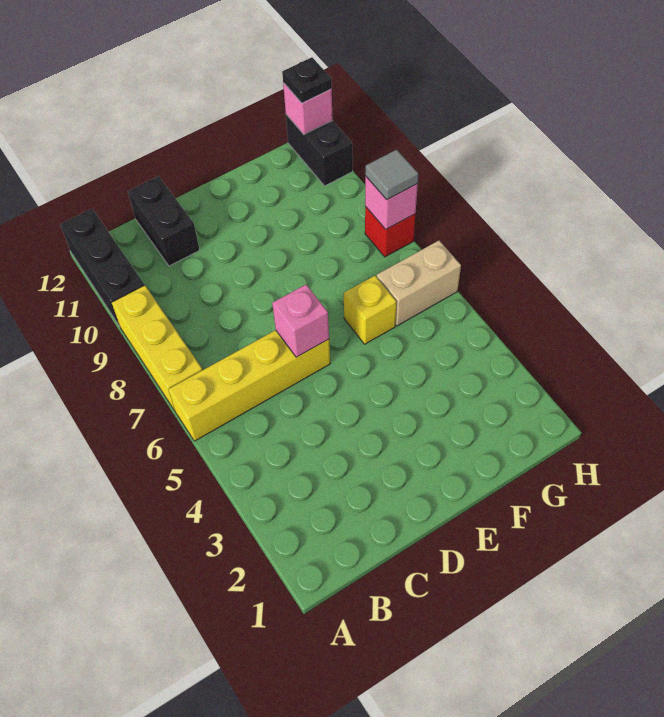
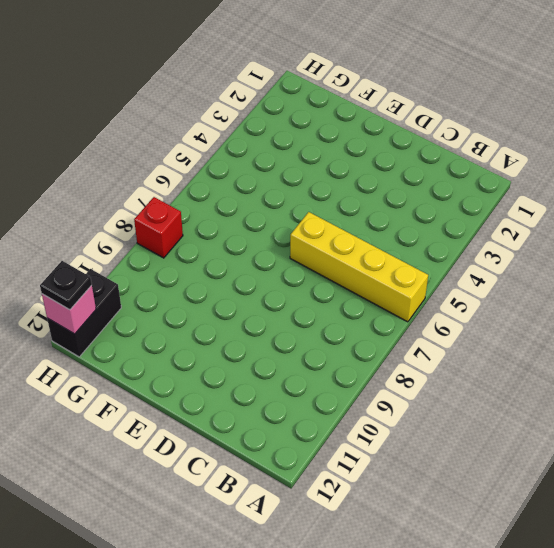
none -> yellow 1x3 brick [112,285,202,411]
none -> black 1x3 brick [60,209,144,326]
none -> black 1x2 brick [128,176,199,266]

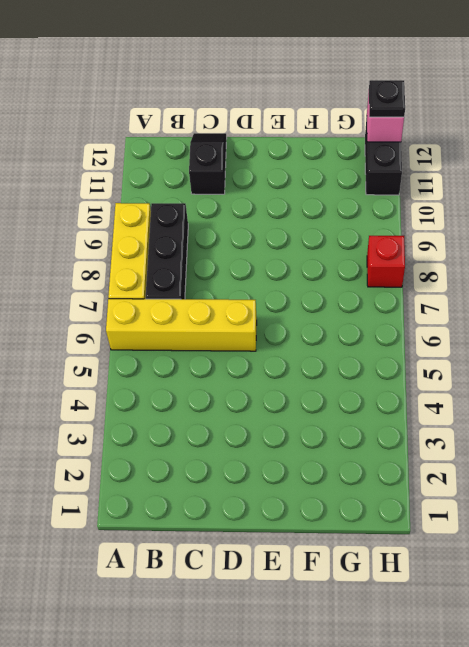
black 1x3 brick [146,203,188,299] -> black 1x3 brick moved to [60,209,144,326]
black 1x2 slope [189,133,227,194] -> black 1x2 brick [128,176,199,266]
none -> yellow 1x1 brick [344,276,396,344]
none -> tan 1x2 brick [377,241,461,326]
none -> pink 1x1 brick [272,285,329,357]

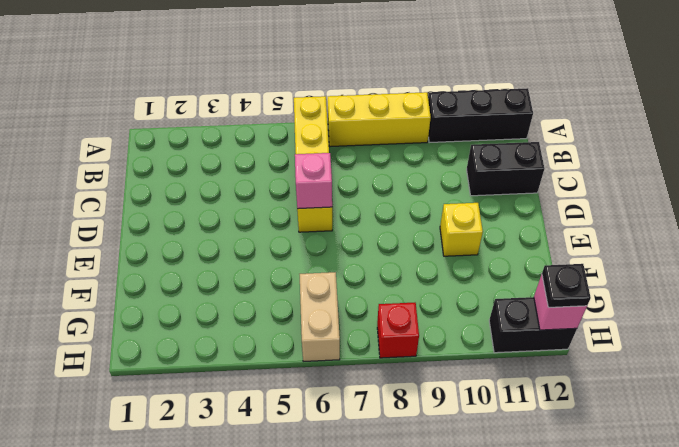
yellow 1x1 brick [440,203,483,256] -> yellow 1x1 brick moved to [344,276,396,344]
none -> pink 1x1 brick [365,176,418,229]
none -> grey 1x1 tile [365,150,418,200]

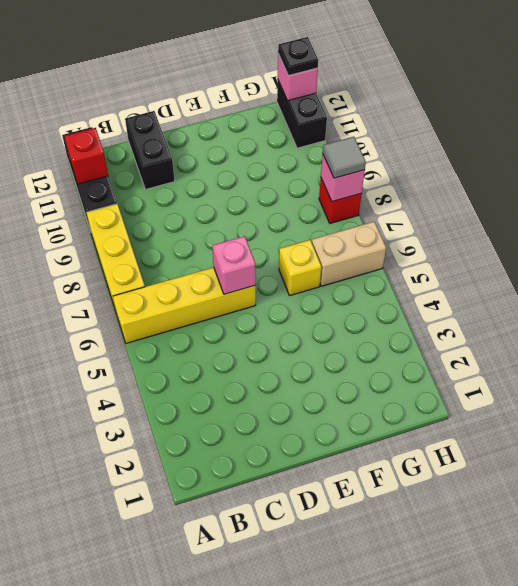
red 1x1 brick [64,128,108,184] -> none

